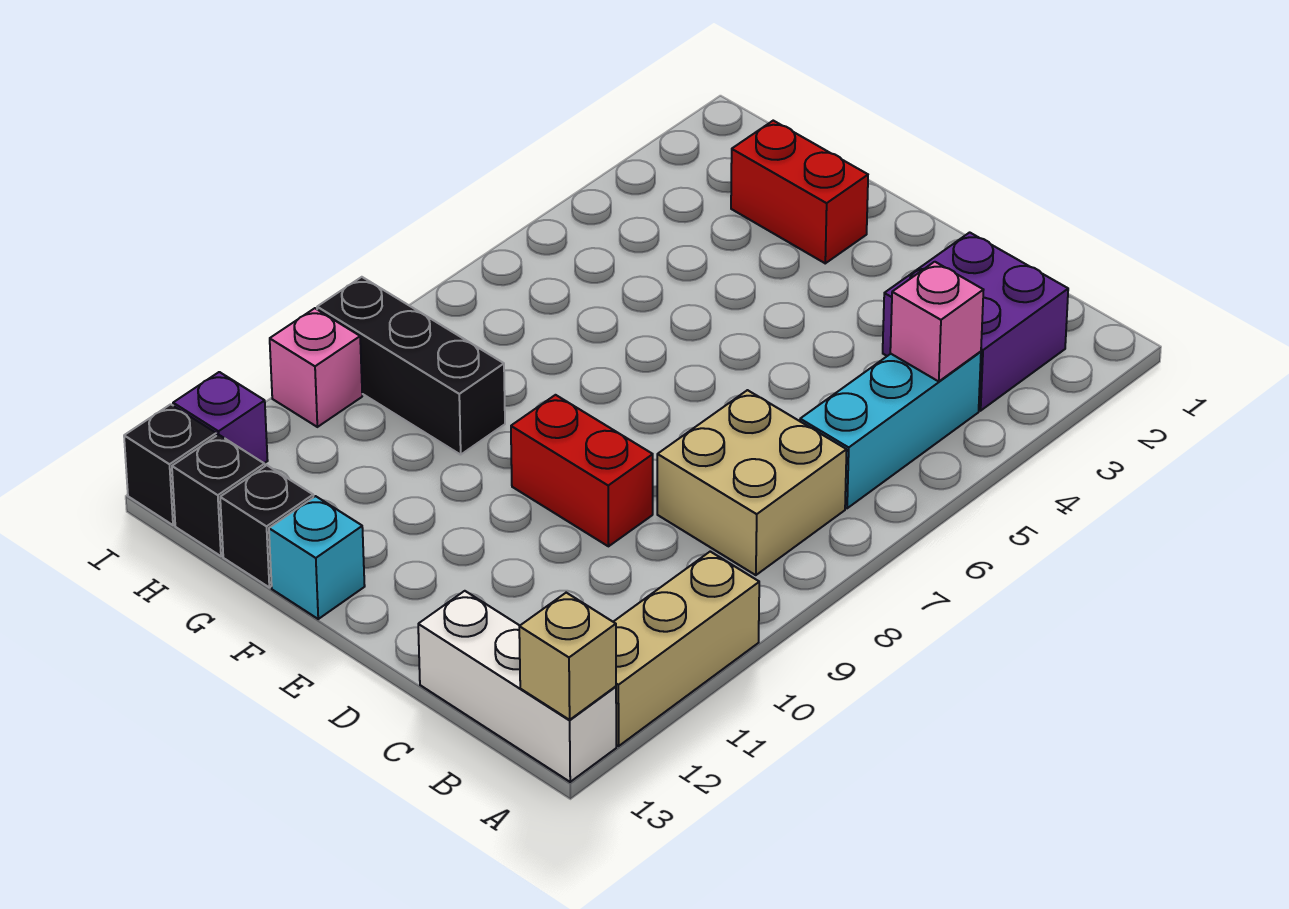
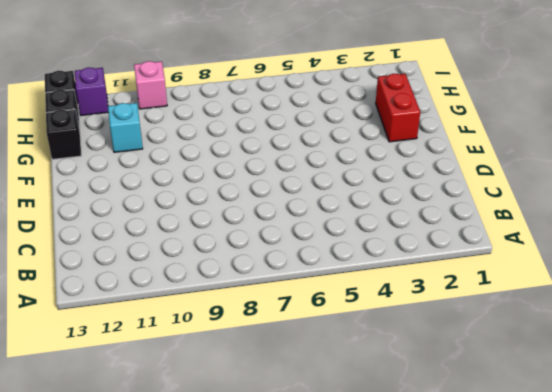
cyan 1x1 brick [108,103,143,152] -> cyan 1x1 brick moved to [269,496,365,619]
none -> tan 1x3 brick [614,552,759,746]
none -> white 1x3 brick [418,591,616,782]
none -> purple 2x2 brick [883,232,1068,411]

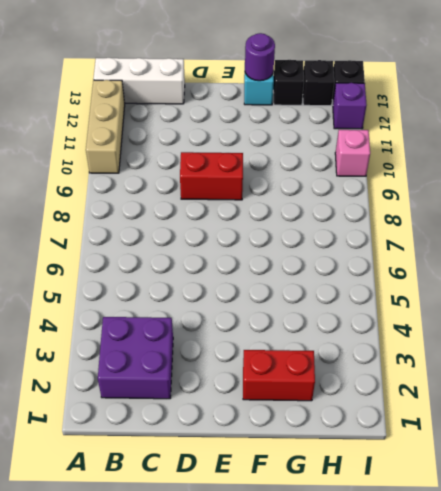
purple 1x1 round brick [245,33,275,81] -> none
none -> cyan 1x3 brick [800,352,981,508]
none -> tan 2x2 brick [657,390,847,575]
none -> black 1x3 brick [317,277,505,455]

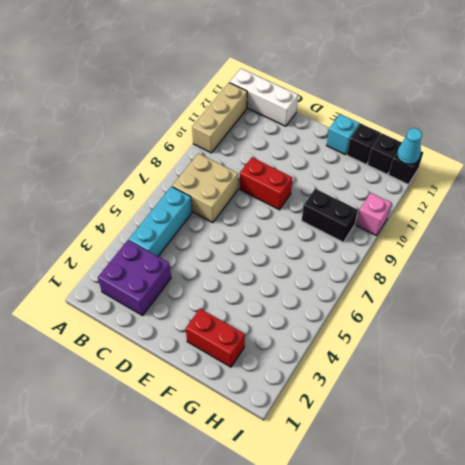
black 1x2 brick [302,189,358,242] -> black 1x3 brick [317,277,505,455]
cyan 1x1 cone [397,128,422,164] -> none
none -> purple 1x1 brick [173,372,268,463]
none -> tan 1x1 brick [519,593,616,720]
none -> pink 1x1 brick [890,262,983,382]

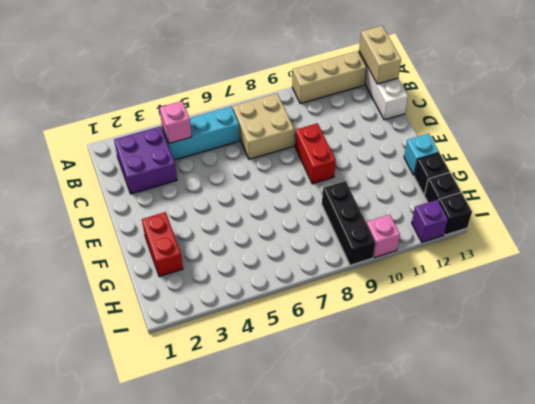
tan 1x2 brick [359,26,401,84] -> tan 1x1 brick [519,593,616,720]

